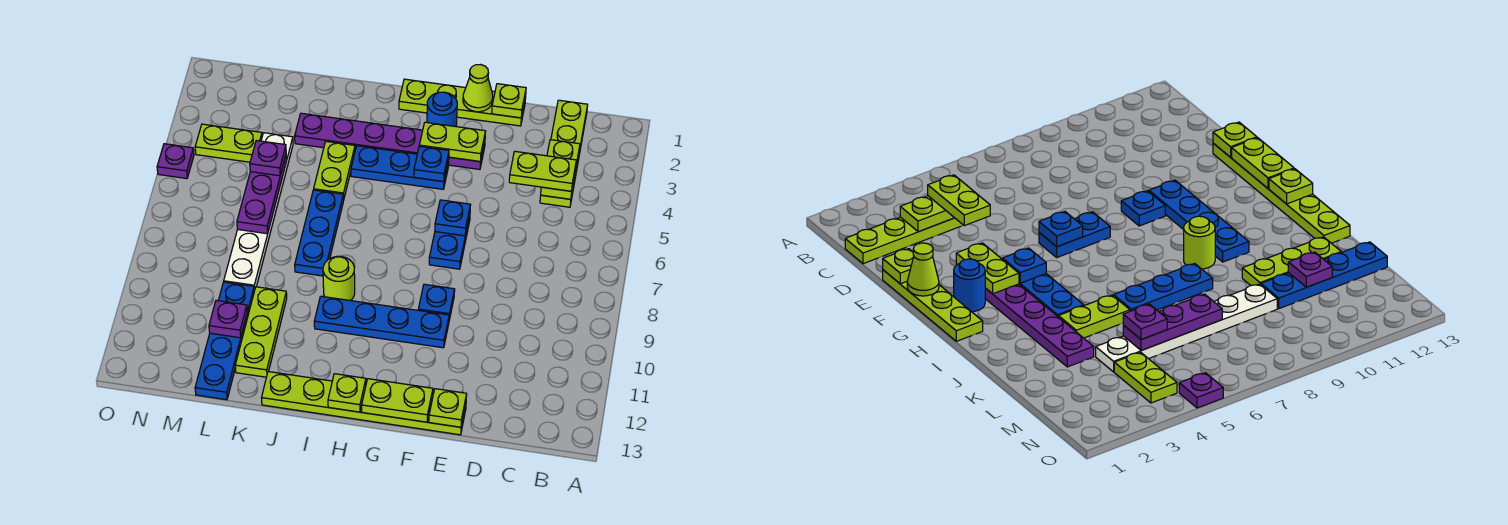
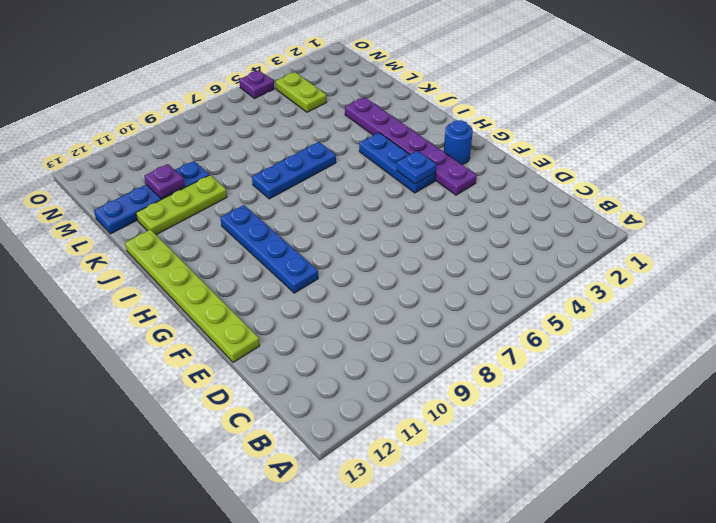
none -> lime 1x4 plate [540,100,588,207]
none -> lime 1x4 plate [399,79,526,126]
none -> blue 1x2 plate [429,216,470,269]
none -> blue 1x1 plate [418,284,455,320]

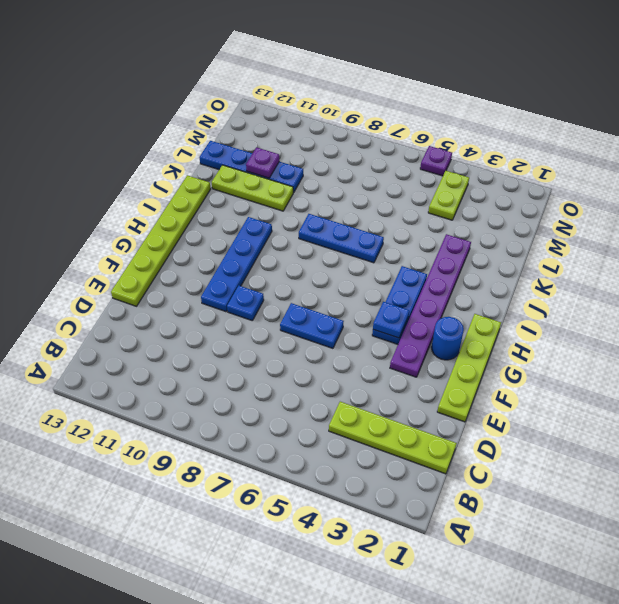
none -> lime 1x1 round brick [323,256,355,301]
none -> lime 1x2 plate [314,141,355,200]
none -> white 1x6 plate [224,133,293,291]
none -> lime 1x2 plate [541,140,580,199]

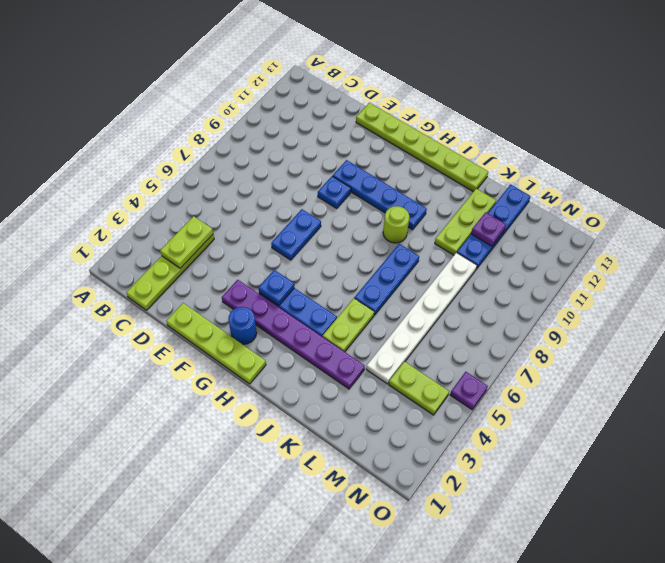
none -> lime 1x1 plate [492,84,526,118]
none -> lime 1x1 plate [429,389,467,427]
none -> lime 1x1 cone [463,65,493,112]
none -> lime 1x2 plate [419,122,486,161]

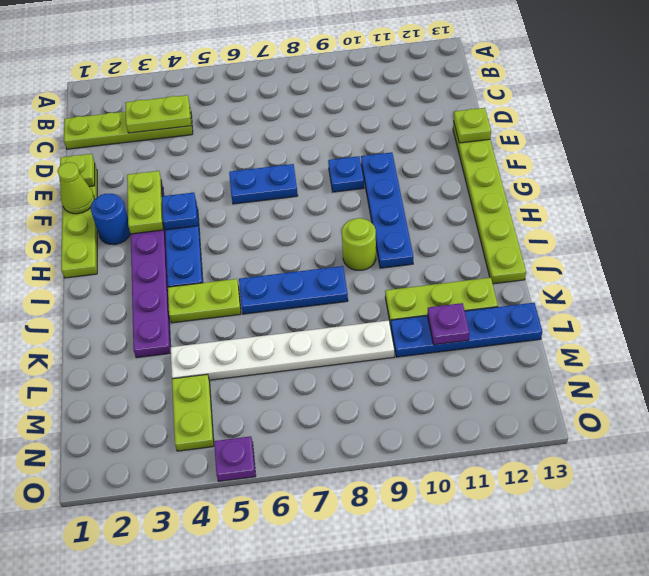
none -> blue 1x1 plate [435,200,471,236]
none -> lime 1x2 plate [362,379,433,422]
none -> lime 1x1 plate [328,374,366,412]
none -> purple 1x3 plate [237,156,287,234]

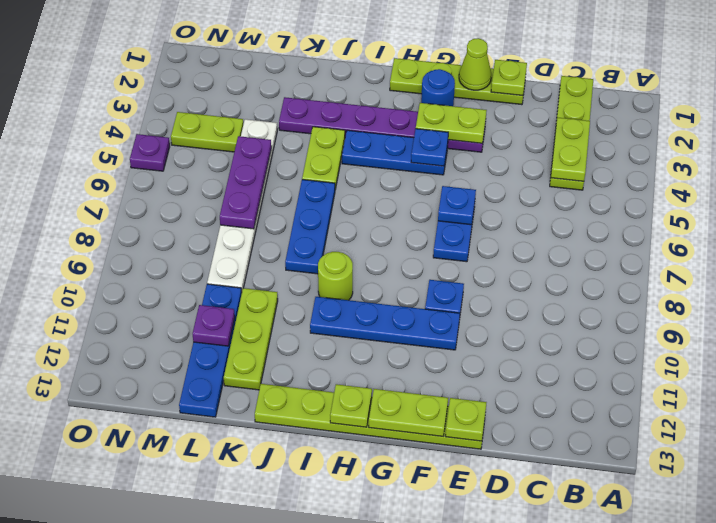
none -> lime 1x2 plate [509,151,576,191]
none -> purple 1x1 plate [250,141,286,176]

